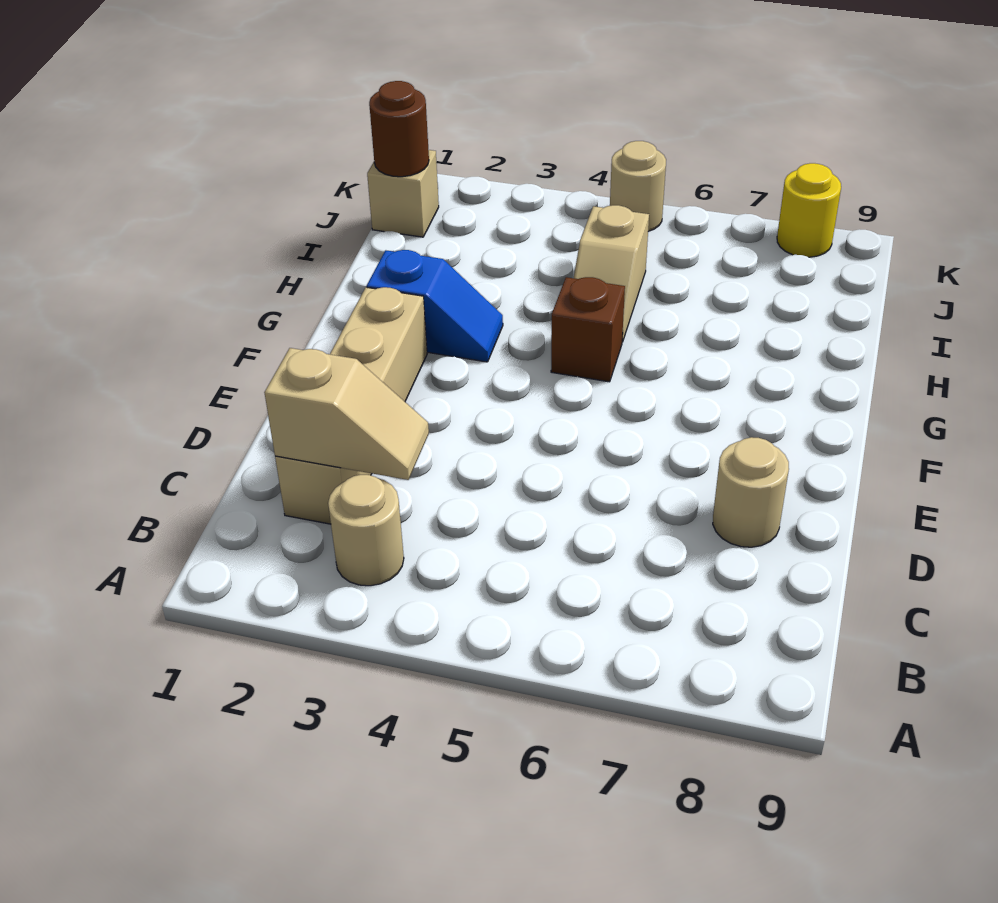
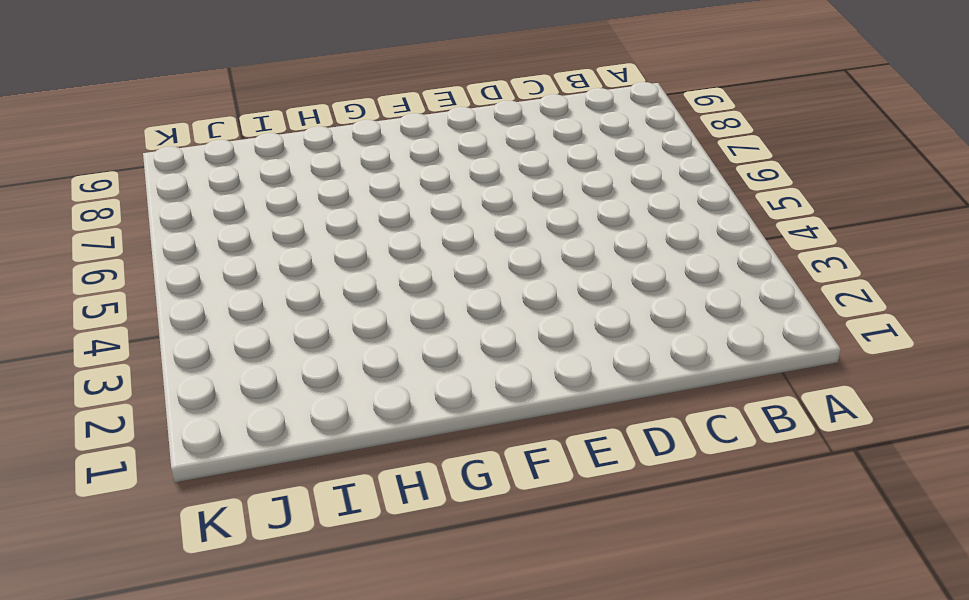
none -> tan 1x1 round brick [328,475,404,586]
none -> tan 1x4 brick [275,287,427,524]

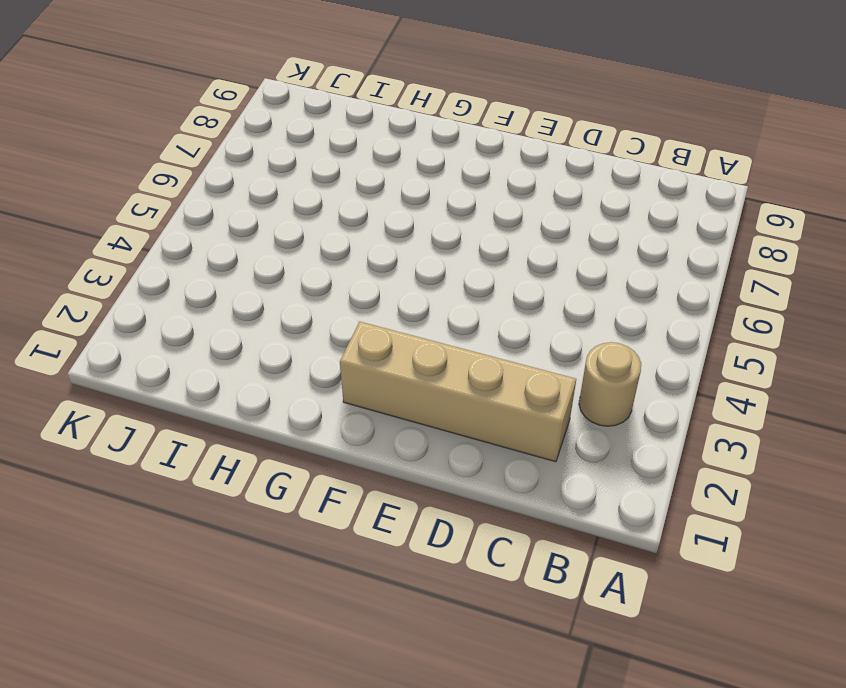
none -> tan 1x1 round brick [713,437,789,547]
none -> blue 1x2 slope [367,250,503,362]

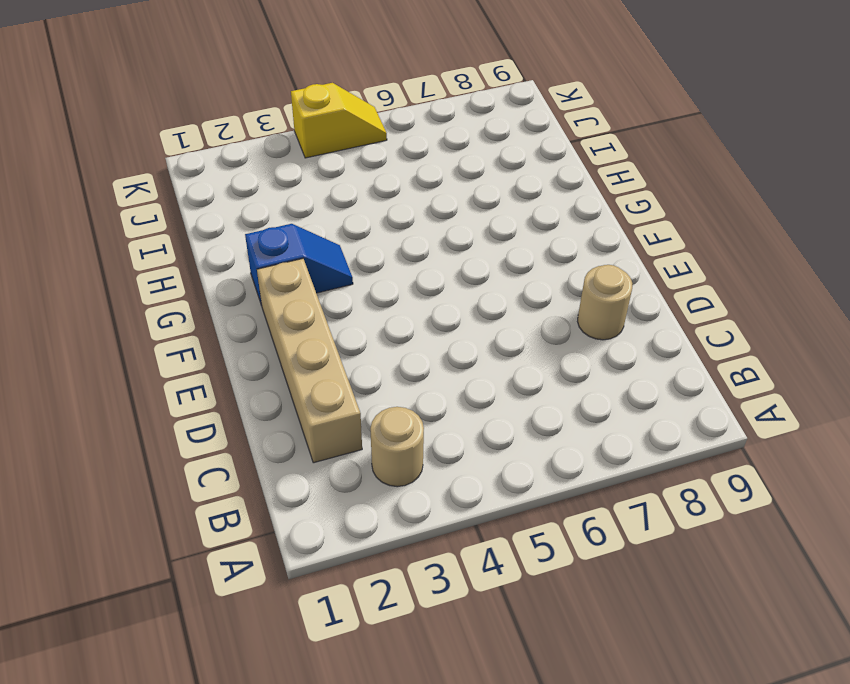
yellow 1x2 slope [291,83,387,158] -> tan 1x1 round brick [610,141,666,231]
none -> brown 1x1 brick [551,277,625,382]
none -> tan 1x2 slope [574,205,649,342]

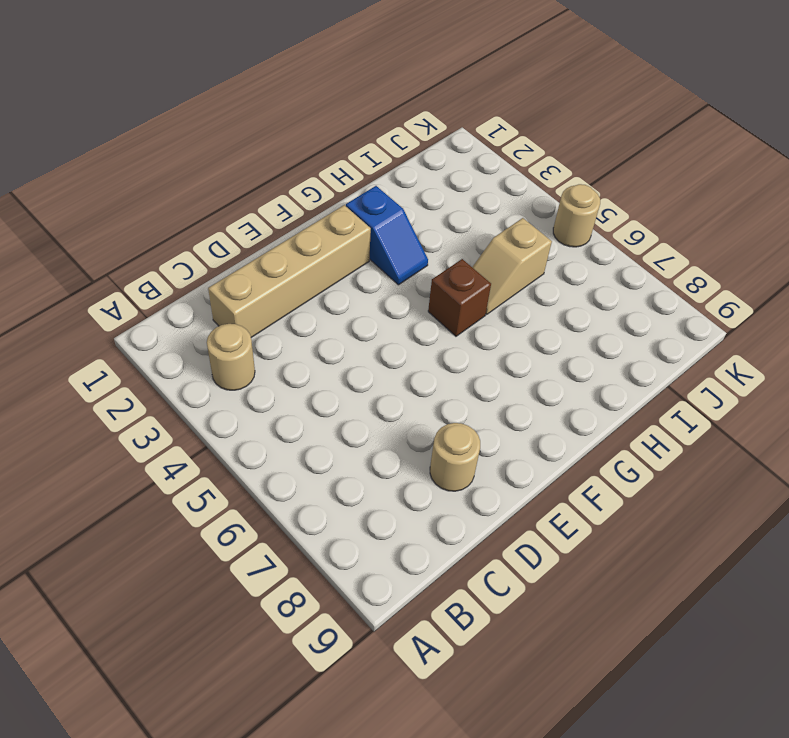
none -> tan 1x1 brick [367,150,439,237]
none -> yellow 1x1 round brick [777,163,841,257]

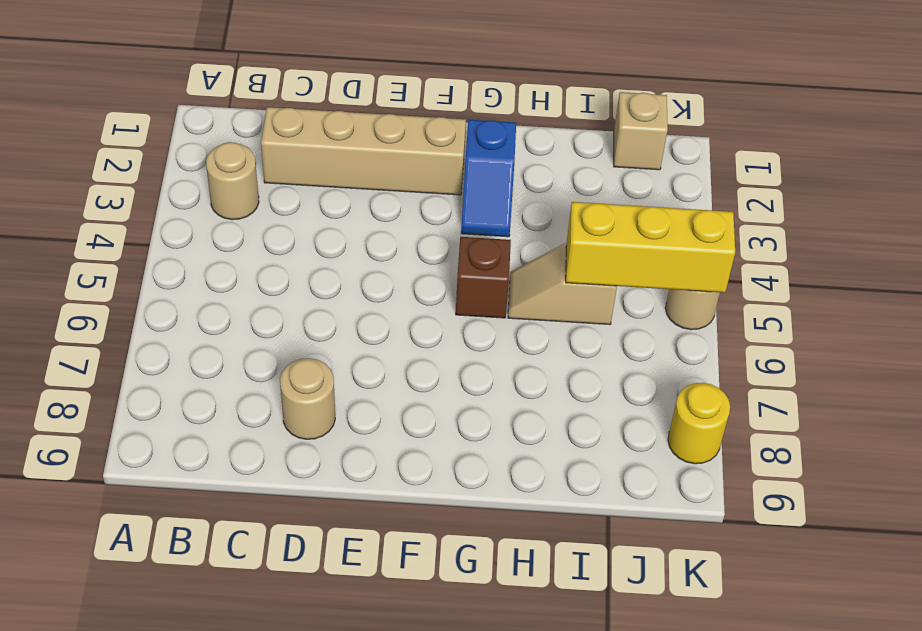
yellow 1x3 brick [566,202,735,293] -> none
none -> tan 1x2 slope [264,348,429,480]
none -> brown 1x1 round brick [369,81,429,177]

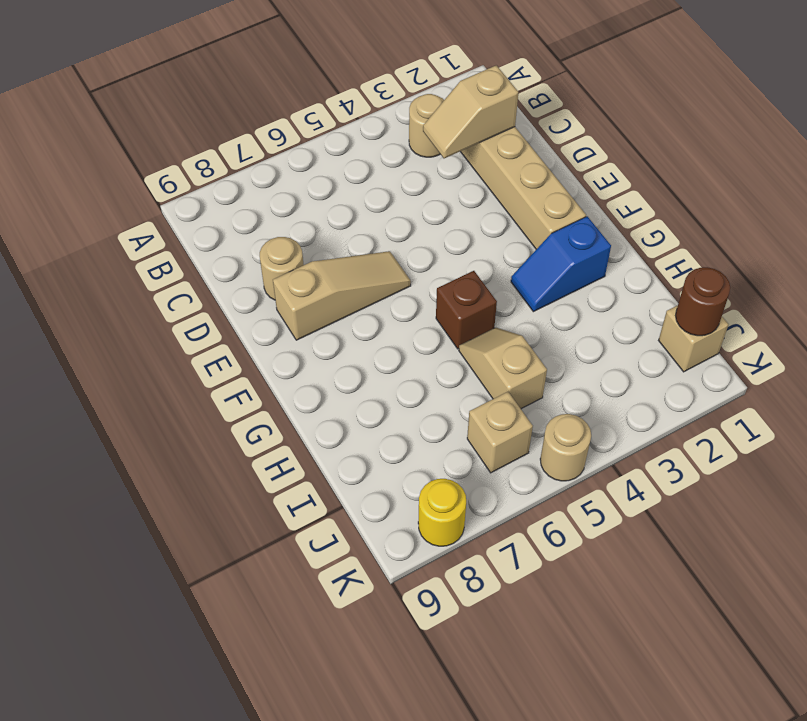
tan 1x3 slope [273,251,411,340] -> none
tan 1x1 brick [467,392,533,473] -> none

